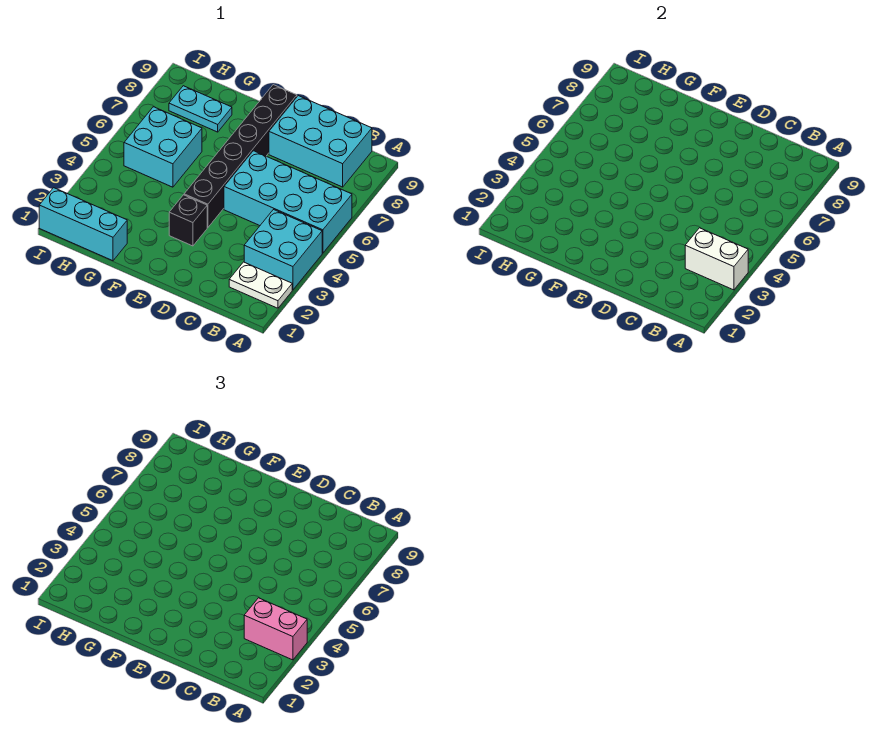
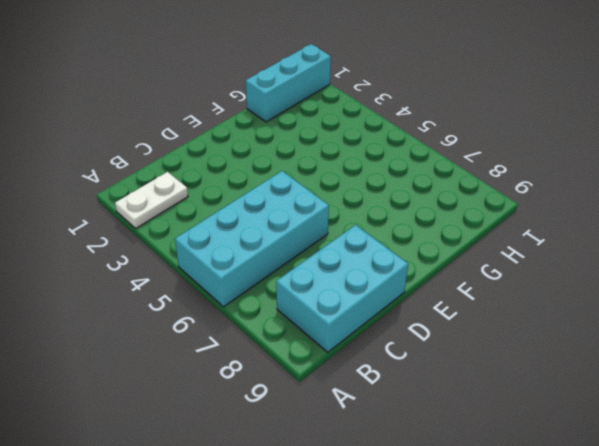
none -> cyan 2x2 brick [244,210,322,290]
none -> black 1x1 brick [169,195,207,246]

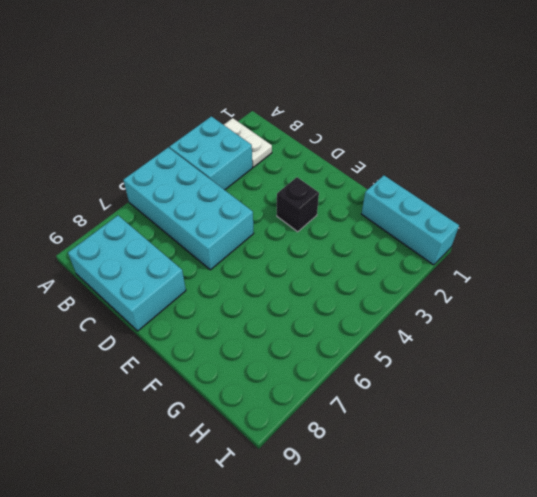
none -> black 1x6 brick [184,85,297,228]
none -> cyan 2x2 brick [124,107,202,187]

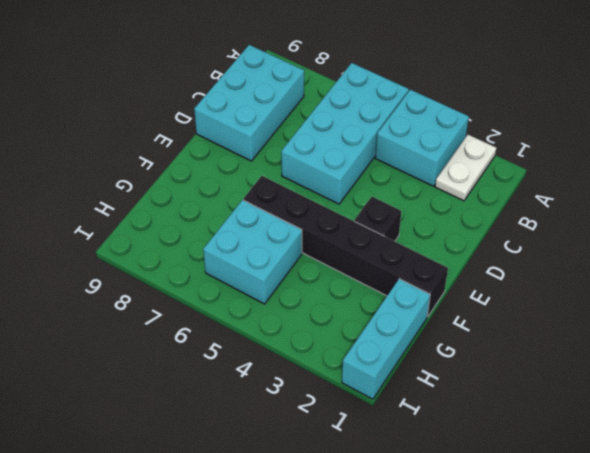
black 1x6 brick [243,176,448,317] -> black 1x6 brick moved to [184,85,297,228]
none -> cyan 1x2 plate [169,86,232,132]
none -> white 1x2 brick [685,228,748,290]

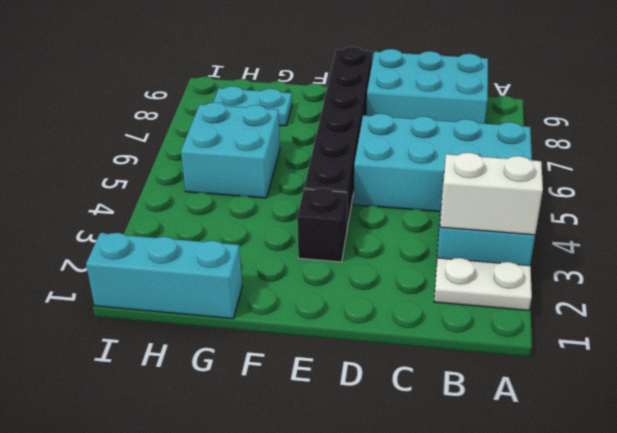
none -> pink 1x2 brick [244,598,307,660]

